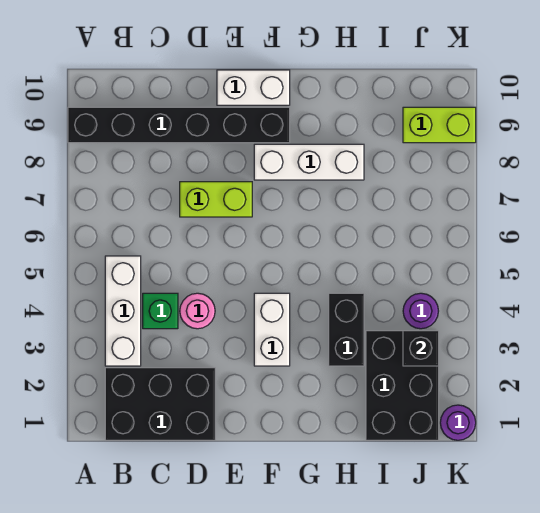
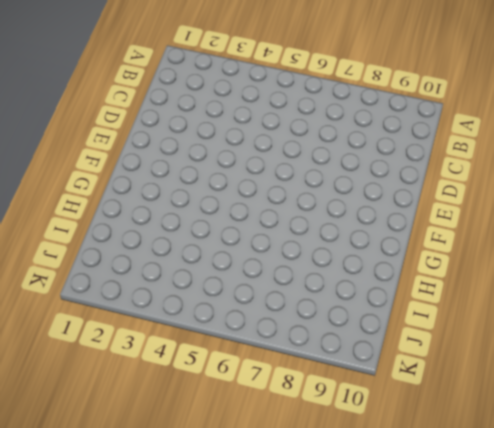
none -> black 1x6 brick [68,107,290,143]
none -> black 2x3 brick [105,368,215,440]
none -> white 1x3 brick [105,256,141,366]

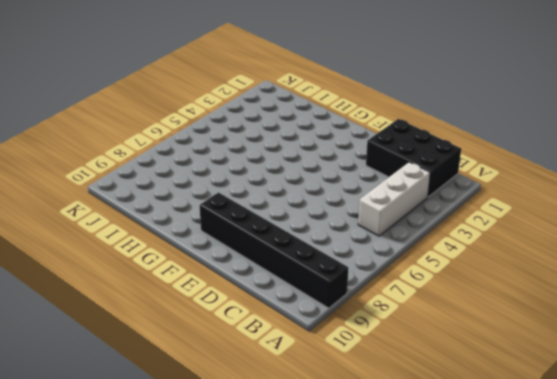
none -> green 1x1 brick [143,293,178,329]
none -> pink 1x1 round brick [180,293,215,329]
none -> lime 1x2 brick [180,182,252,217]

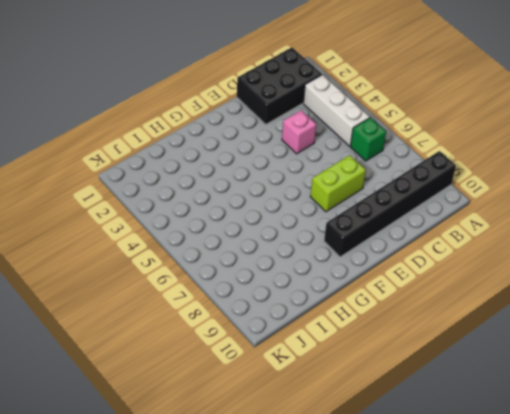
green 1x1 brick [350,118,386,161] -> green 1x1 brick moved to [143,293,178,329]
pink 1x1 brick [282,110,316,154] -> pink 1x1 round brick [180,293,215,329]
none -> white 1x2 brick [217,70,290,105]
none -> white 1x2 brick [254,293,290,366]
none -> white 1x3 brick [254,144,364,180]

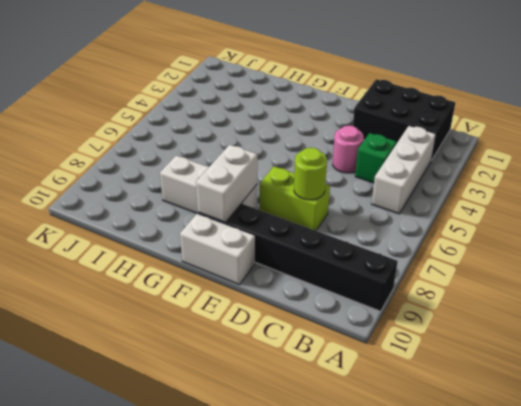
lime 1x1 round brick [294,148,327,200] -> none
white 1x2 brick [196,145,257,222] -> white 1x2 brick moved to [254,293,290,366]
none -> black 1x2 brick [329,293,364,366]
none -> black 2x3 brick [366,331,439,440]
none -> purple 1x1 round brick [403,293,438,329]

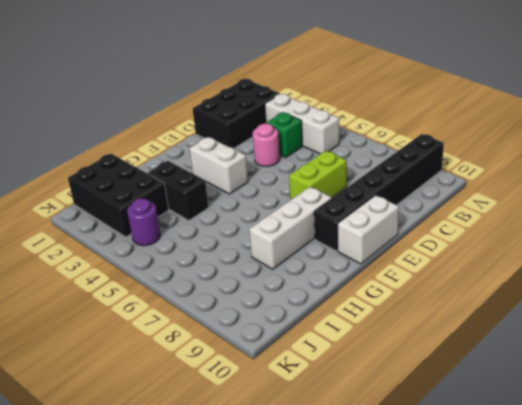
none -> lime 1x2 brick [403,107,476,143]
none -> purple 1x1 round brick [440,405,476,440]
none -> black 1x1 brick [403,331,439,366]

